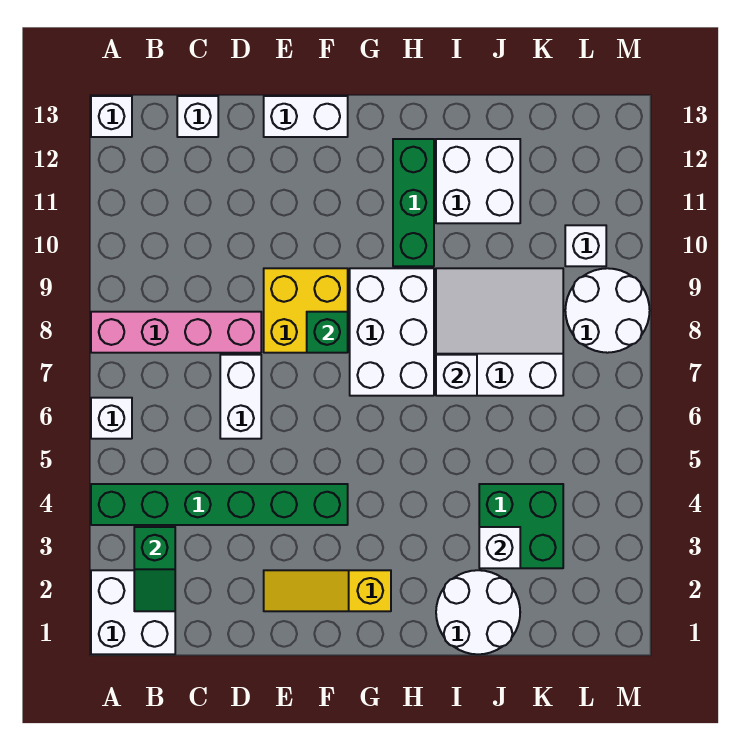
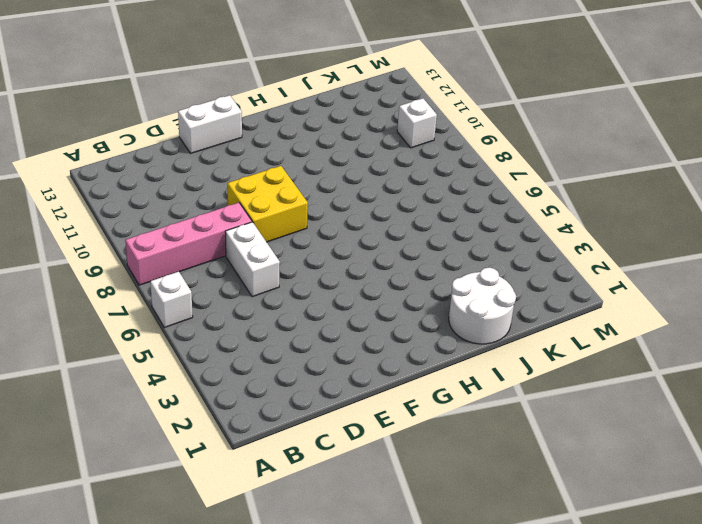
none -> white 2x2 brick [91,570,175,654]
none -> green 1x6 brick [91,484,348,525]
none -> white 1x1 brick [91,96,132,137]

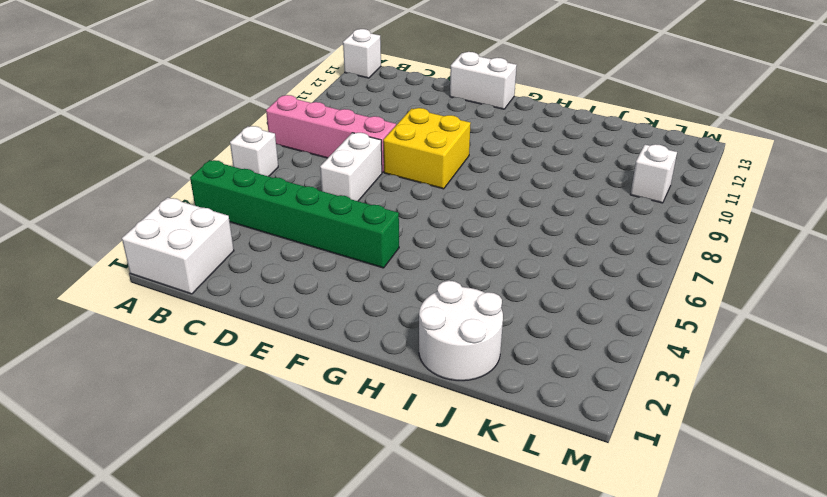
none -> white 1x1 brick [177,96,218,137]
none -> yellow 1x3 slope [264,570,391,611]
none -> white 2x3 brick [350,268,434,396]

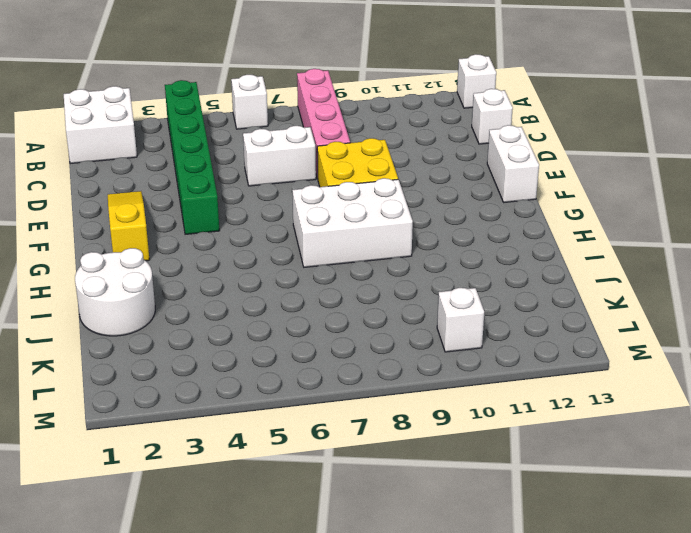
none -> green 1x3 brick [393,139,434,266]
none -> white 3x3 slope [436,268,563,396]
none -> white 2x2 brick [436,139,520,223]

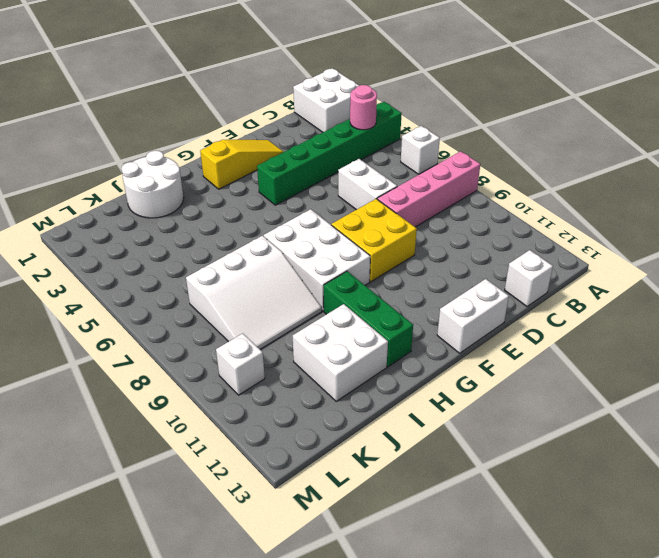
pink 1x1 round brick [350,85,377,130] -> none
none -> white 1x1 brick [91,96,132,137]
none -> green 2x2 brick [479,484,563,568]
none -> white 2x2 round brick [565,268,650,353]

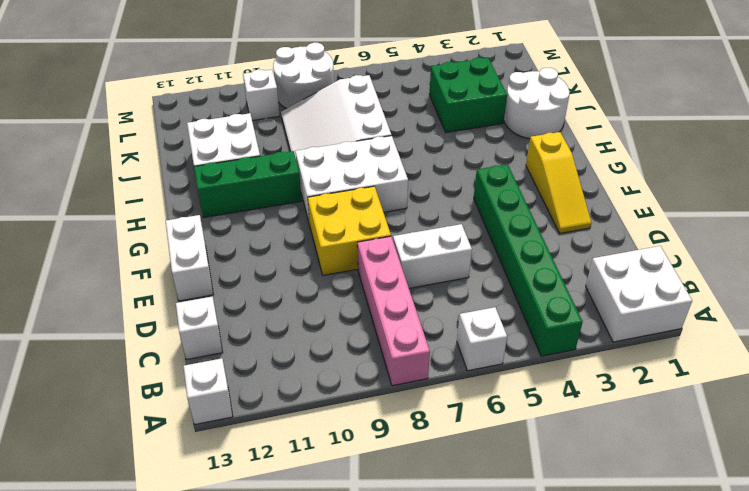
none -> green 1x2 slope [134,527,175,611]
none -> green 1x1 brick [307,312,348,353]
none -> white 1x1 brick [436,355,477,396]

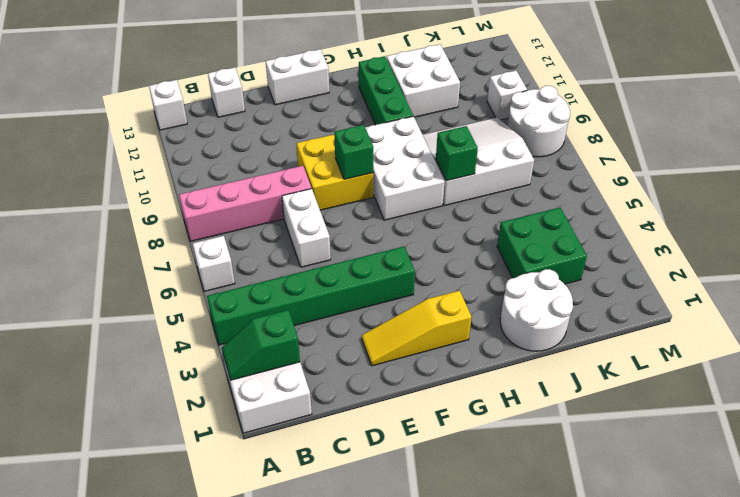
green 1x2 slope [222,310,300,380] -> green 1x2 slope turned to [134,527,175,611]
green 1x1 brick [436,126,478,181] -> white 1x1 brick [436,355,477,396]
none -> white 1x1 brick [479,527,520,568]

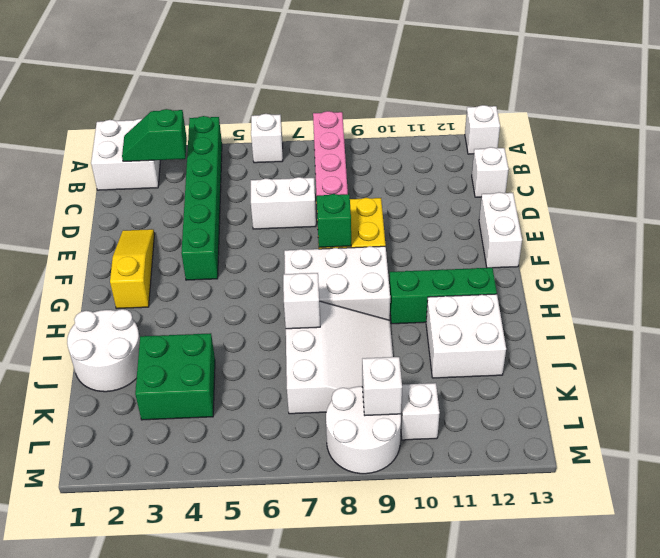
white 1x1 brick [362,357,402,415] -> white 1x1 brick moved to [479,527,520,568]

